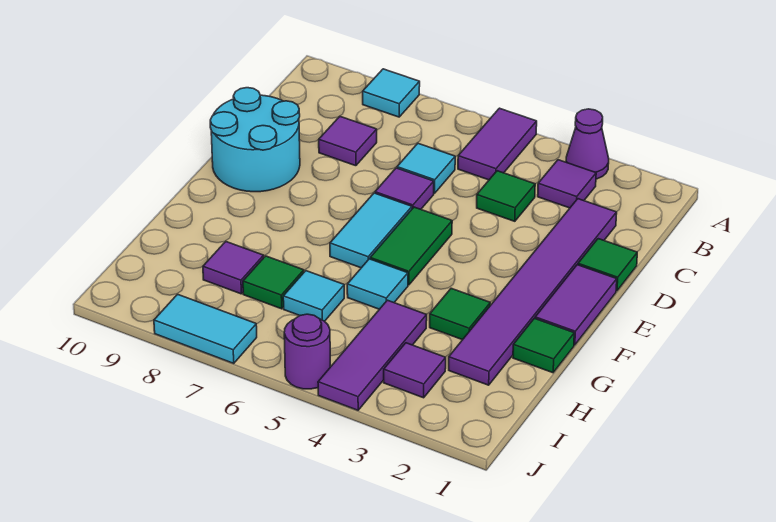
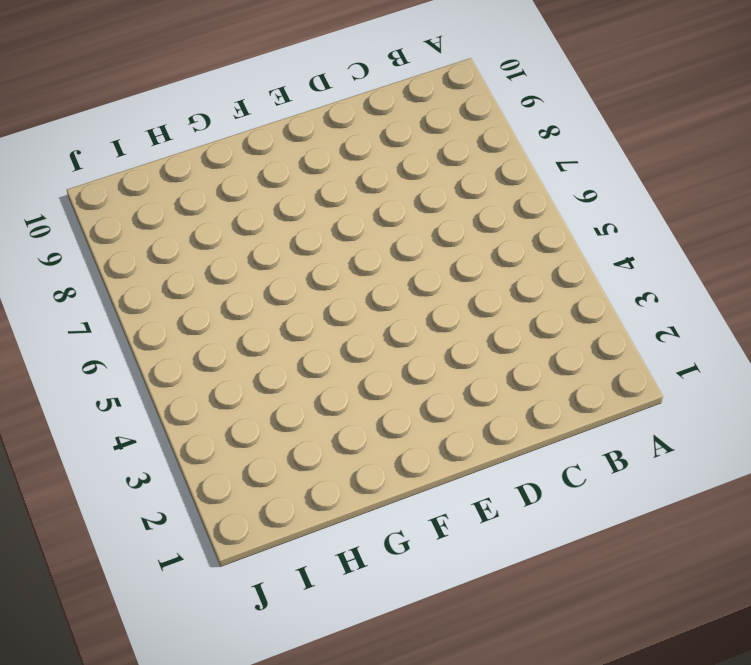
none -> purple 1x1 cone [566,109,609,179]
none -> purple 1x2 tile [458,108,537,180]
none -> cyan 1x1 tile [363,69,420,117]

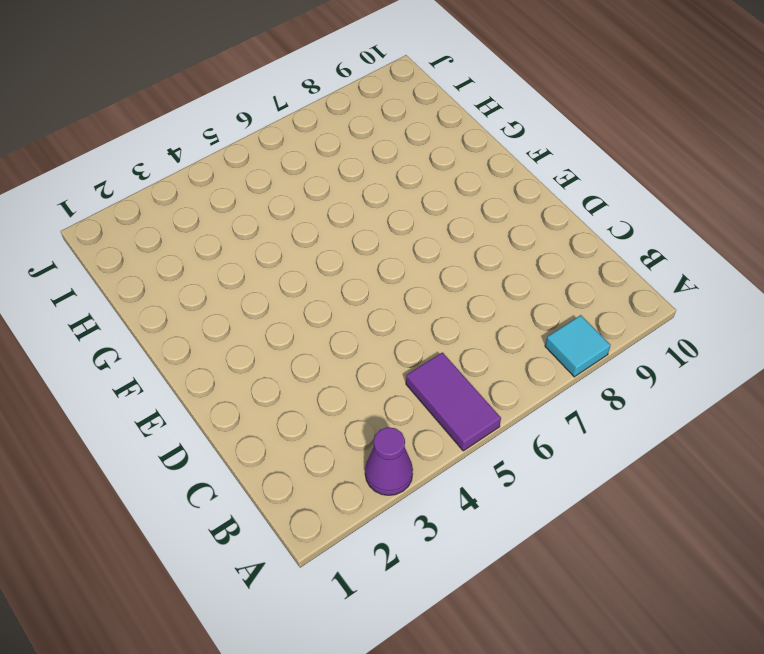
none -> purple 1x1 tile [538,160,596,208]
none -> purple 1x6 tile [449,199,617,385]
none -> green 1x1 tile [477,171,535,221]

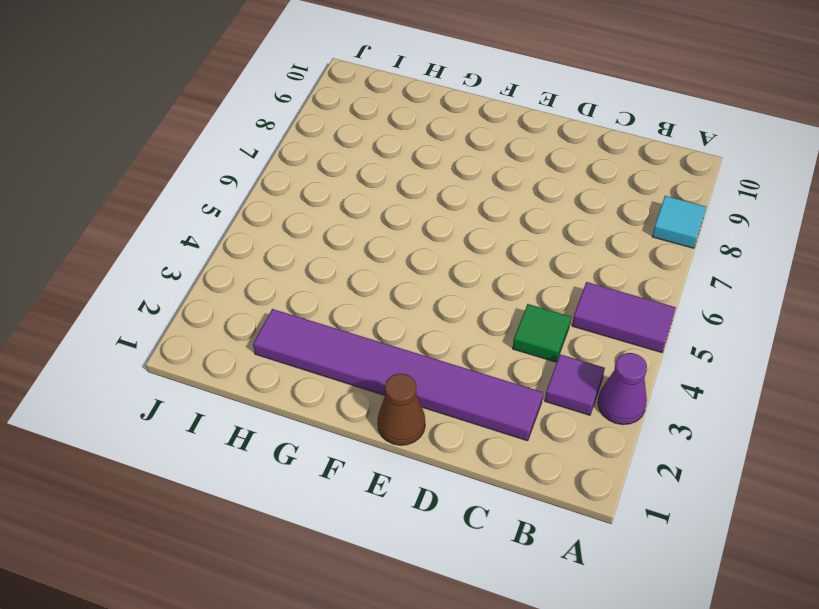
brown 1x1 cone [378,374,425,445] -> purple 1x2 tile [535,265,617,345]
none -> cyan 1x1 tile [397,143,455,193]
none -> purple 1x1 tile [319,117,377,166]
none -> green 1x1 tile [578,239,637,291]

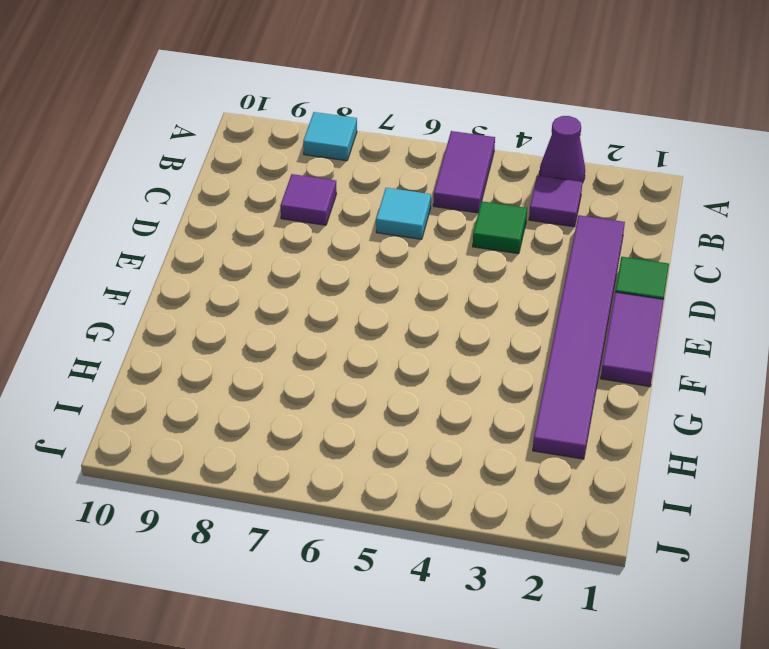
none -> purple 1x1 tile [375,168,434,209]
none -> cyan 2x2 round brick [210,88,300,192]
none -> green 1x2 tile [370,207,452,285]

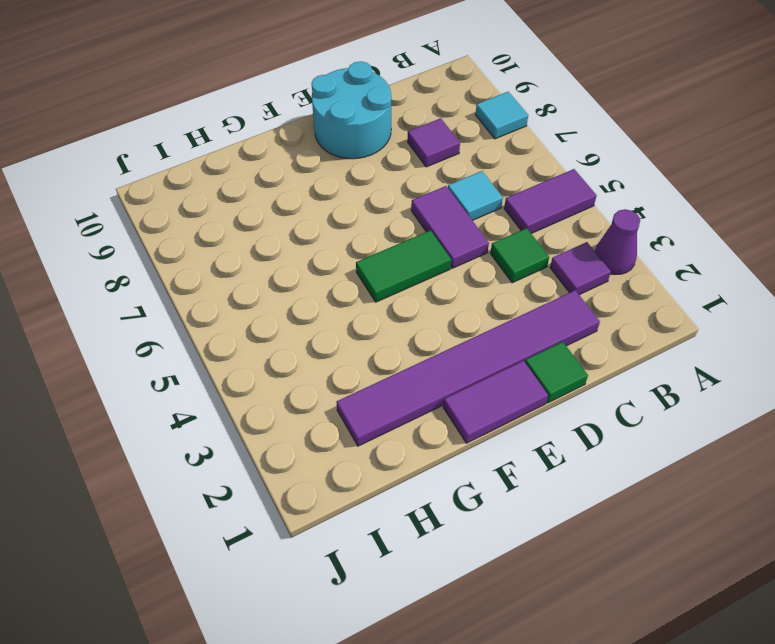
purple 1x2 tile [411,186,489,268] -> purple 1x1 tile [375,168,434,209]
none -> cyan 1x2 tile [330,193,412,268]
none -> green 1x1 tile [513,318,574,373]
none -> green 1x1 tile [430,288,490,340]

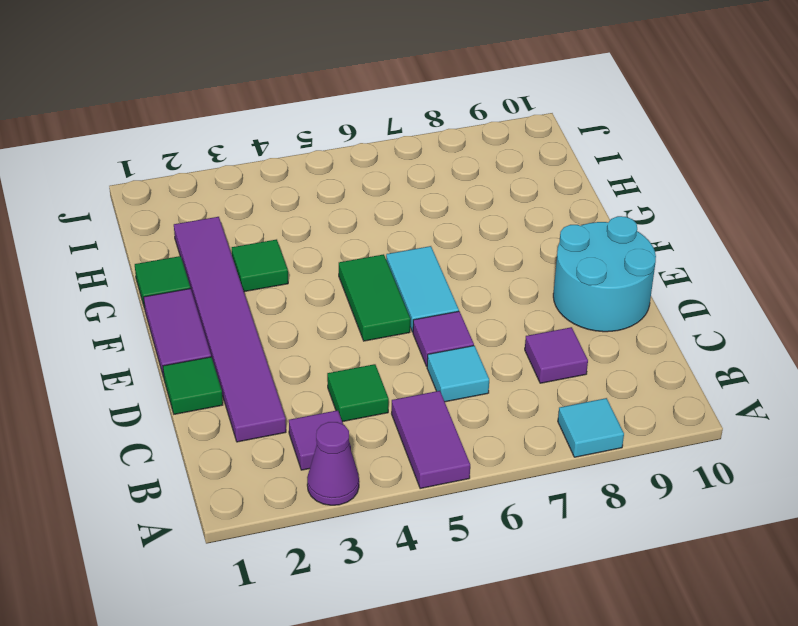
none -> cyan 1x1 tile [347,259,408,309]
none -> purple 1x3 tile [318,300,427,410]
none -> cyan 1x1 tile [283,271,344,321]

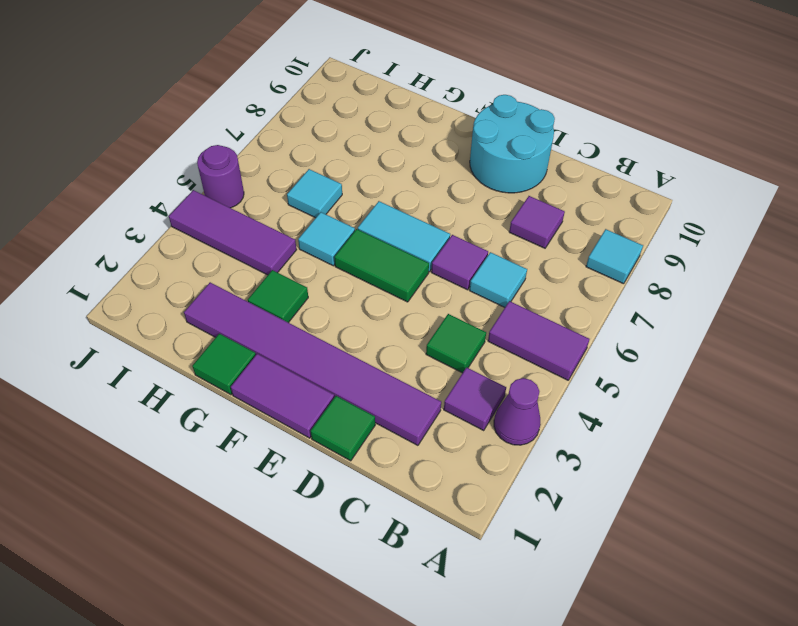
none -> green 1x1 tile [243,256,304,309]
none -> purple 1x1 tile [203,242,264,294]
none -> purple 1x1 tile [384,343,446,398]

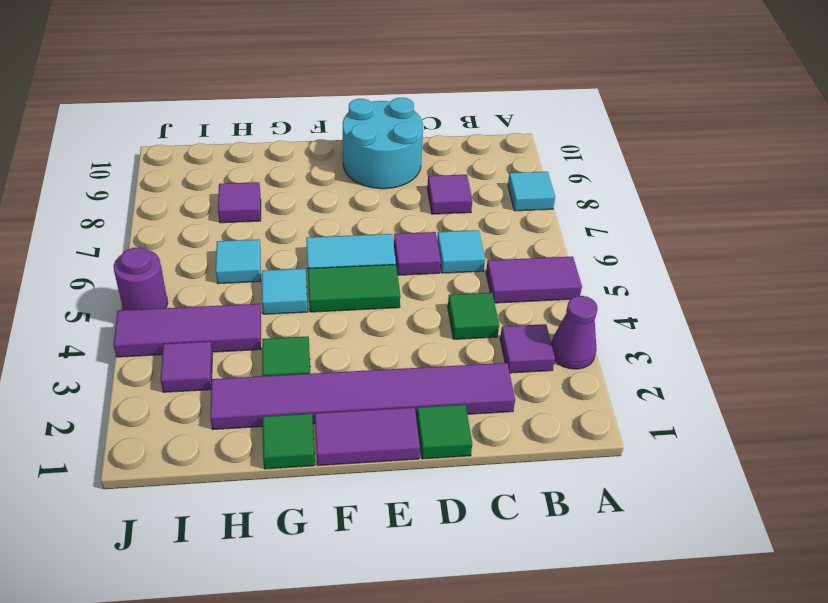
none -> green 1x1 tile [243,256,304,309]
none -> cyan 1x2 tile [154,294,257,363]

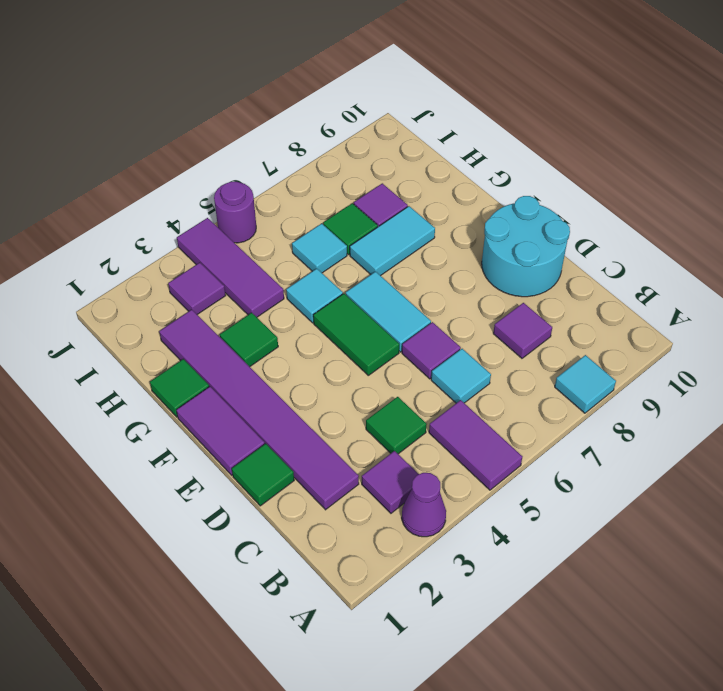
cyan 1x2 tile [350,206,435,276] -> cyan 1x2 tile moved to [154,294,257,363]

